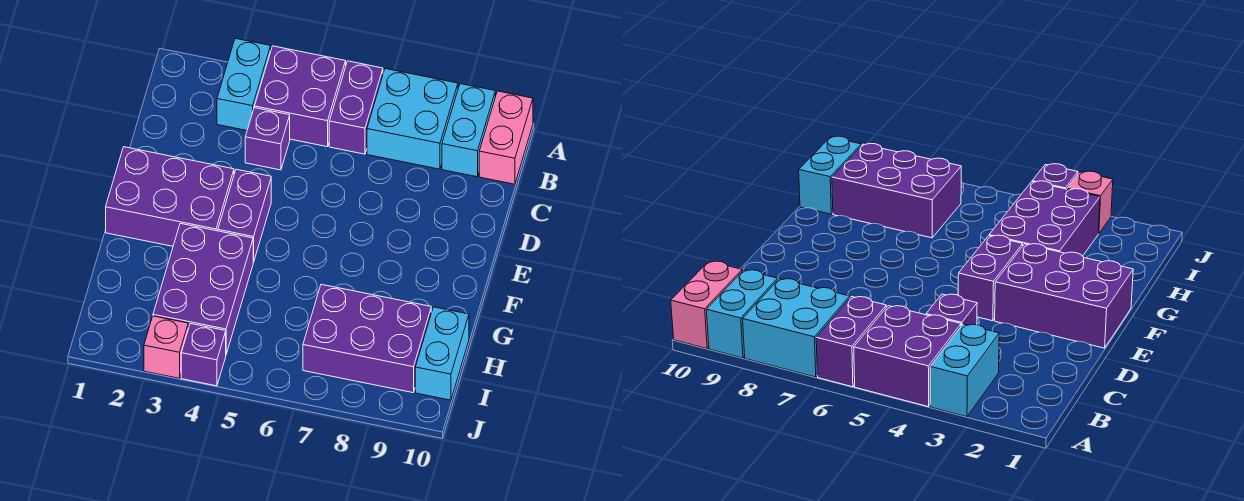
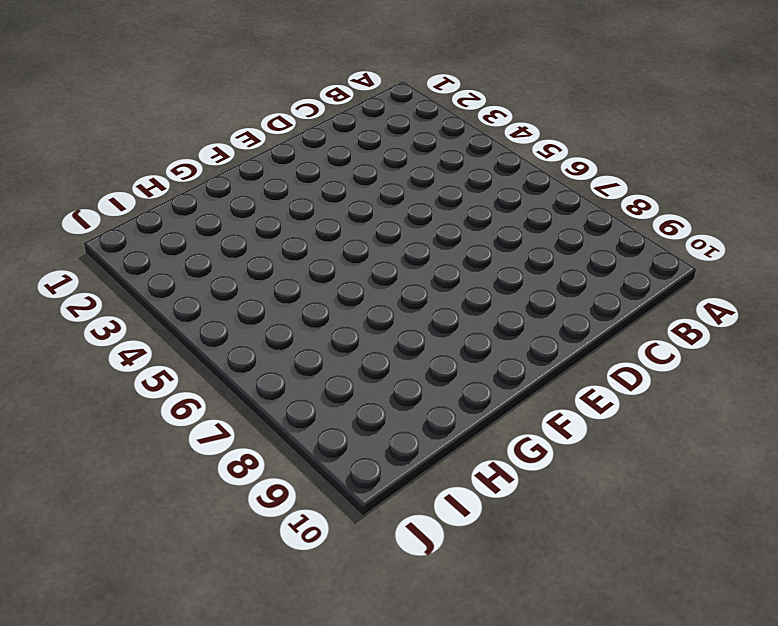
none -> cyan 1x2 brick [217,38,271,130]
none -> purple 2x2 brick [255,46,346,147]
none -> purple 1x2 brick [329,61,383,154]

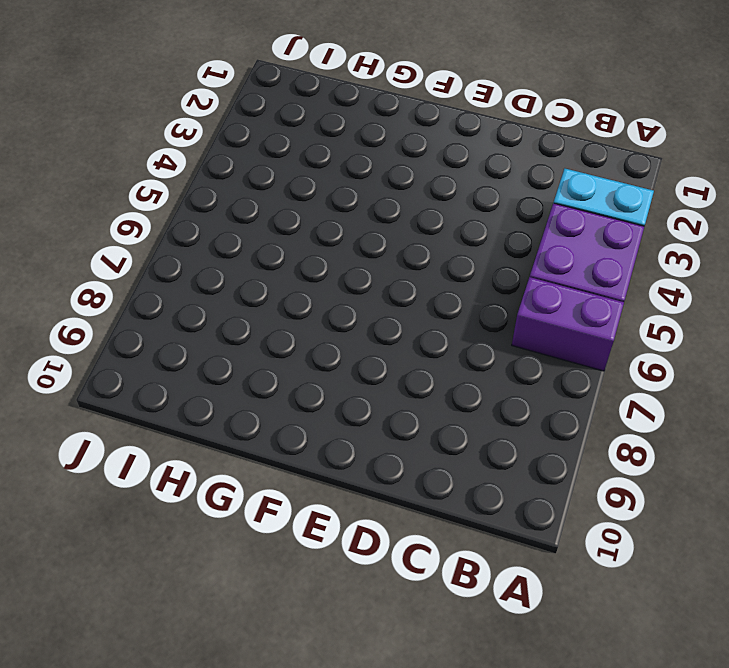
none -> cyan 2x2 brick [367,69,458,169]
none -> cyan 1x2 brick [442,84,495,177]
none -> pink 1x2 brick [479,91,533,184]

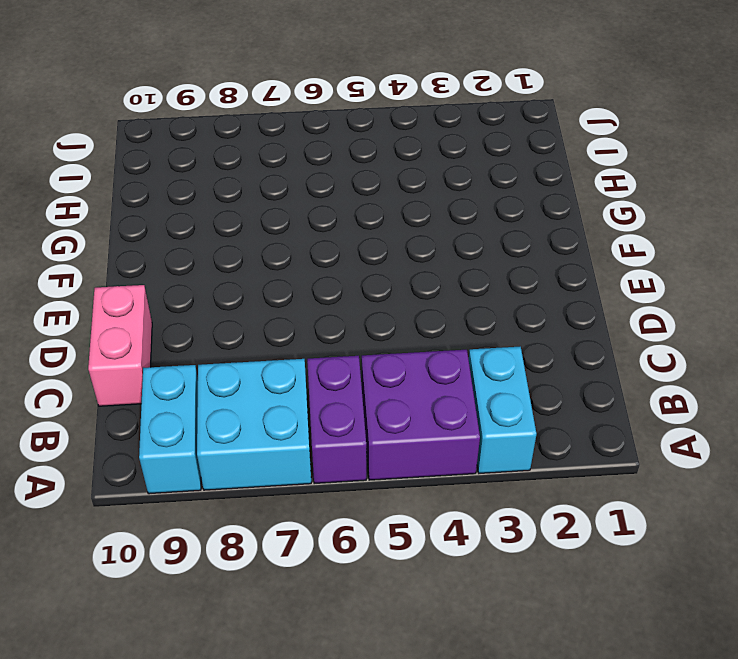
pink 1x2 brick [88,285,152,406] -> pink 1x2 brick moved to [479,91,533,184]
none -> purple 1x1 brick [245,108,290,170]
none -> purple 2x3 brick [106,147,234,246]
none -> purple 1x2 brick [218,169,271,262]

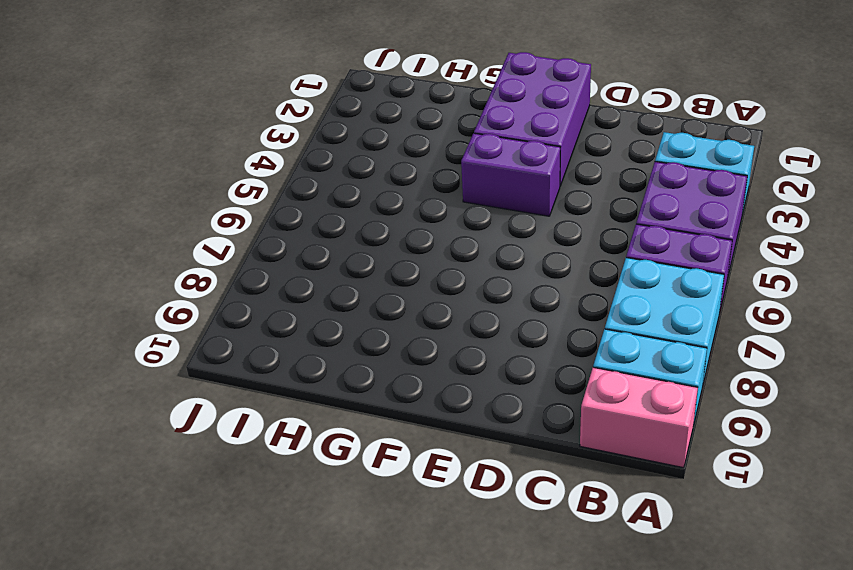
none -> purple 1x1 brick [245,108,290,170]
none -> purple 2x3 brick [153,223,253,354]
none -> purple 2x3 brick [303,284,431,393]

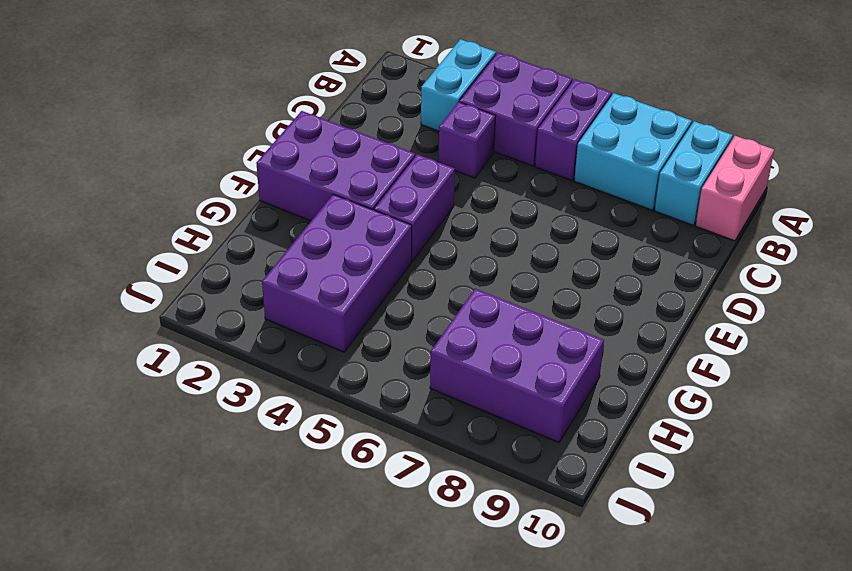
none -> cyan 1x2 brick [415,307,469,400]
none -> pink 1x1 brick [144,316,188,378]
none -> purple 1x1 brick [181,324,226,386]

